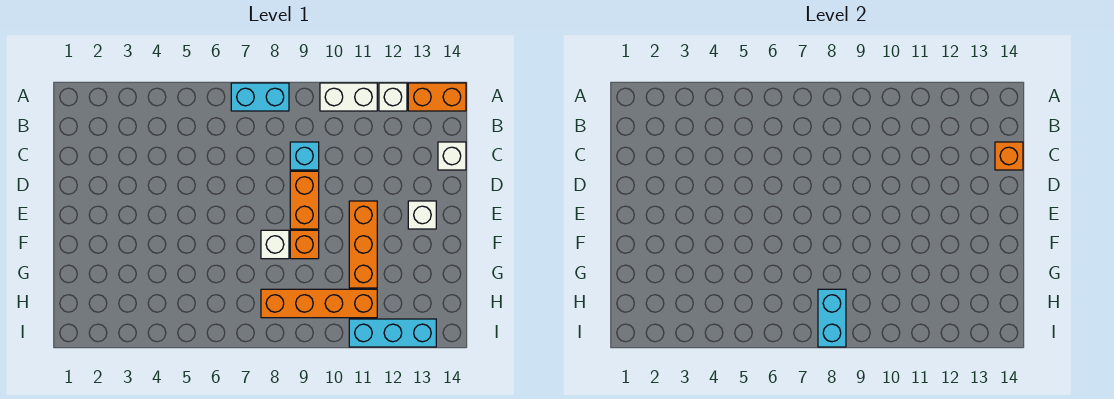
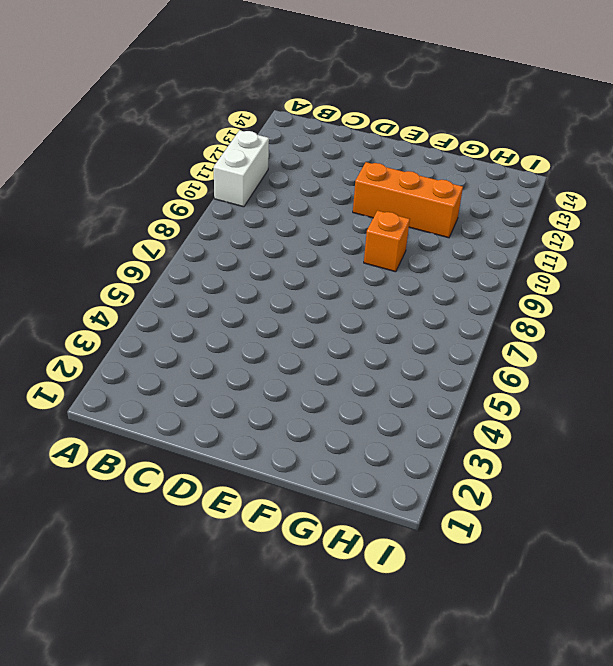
none -> cyan 1x2 brick [231,83,289,111]
none -> white 1x1 brick [379,83,407,111]
none -> orange 1x2 brick [408,83,466,111]

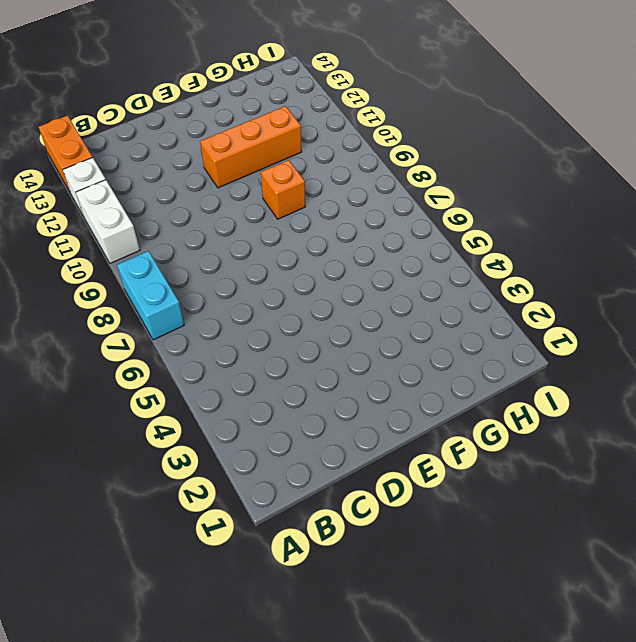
none -> cyan 1x1 brick [290,142,319,170]
none -> white 1x1 brick [438,142,466,170]
none -> orange 1x2 brick [290,171,319,229]

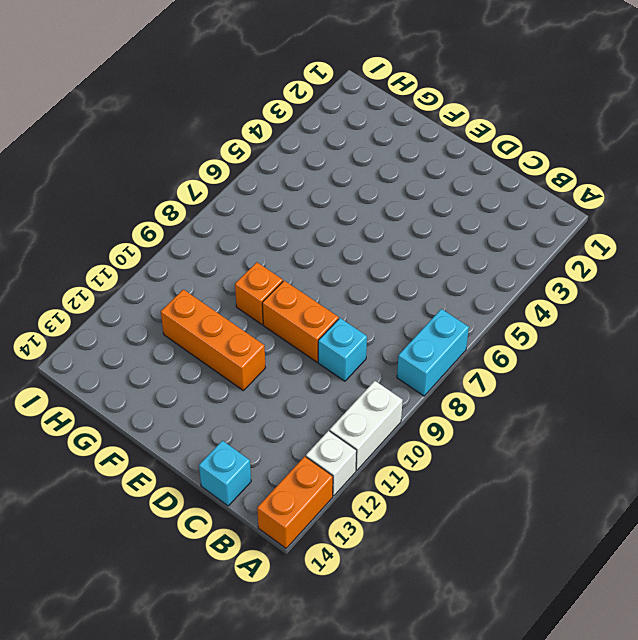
cyan 1x1 brick [199,441,251,506] -> white 1x1 brick [438,142,466,170]
none -> white 1x1 brick [408,201,436,229]
none -> white 1x1 brick [261,230,289,259]
none -> orange 1x4 brick [261,289,377,318]

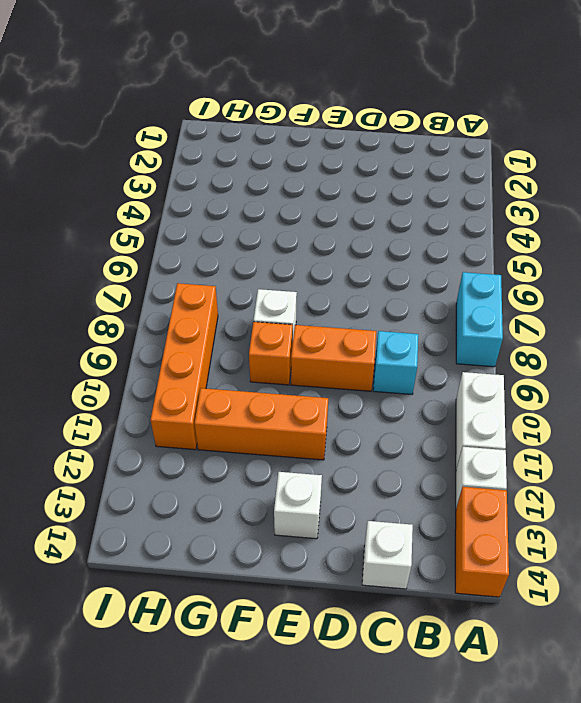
none -> cyan 1x3 brick [349,319,436,347]
none -> orange 1x1 brick [995,142,1023,170]
none -> cyan 1x2 brick [818,289,846,347]

